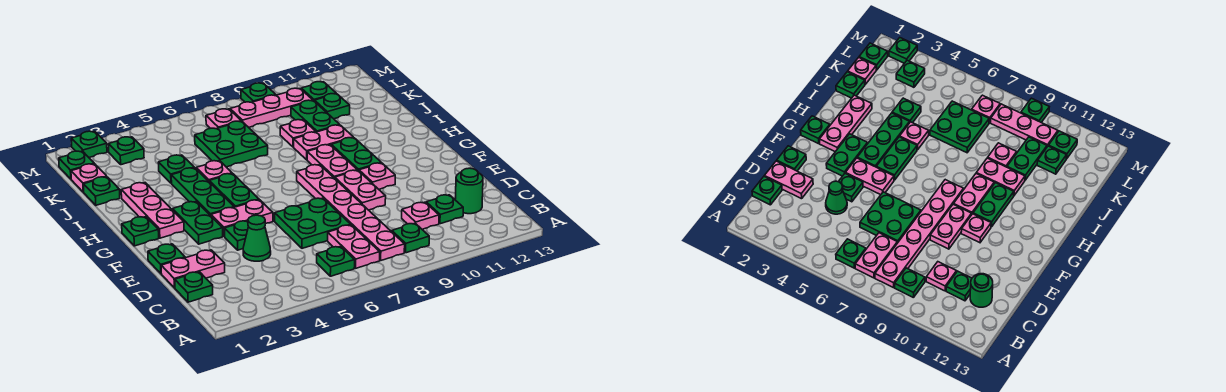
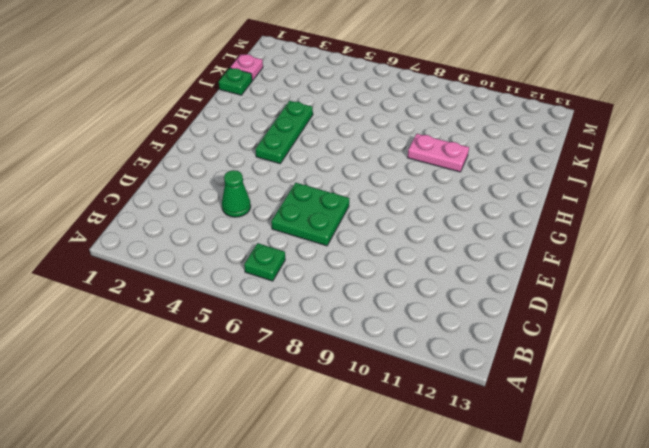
none -> pink 1x2 plate [328,225,380,268]
none -> pink 1x6 plate [297,165,405,260]
none -> green 1x1 plate [392,223,429,253]
none -> green 1x1 plate [175,272,213,302]

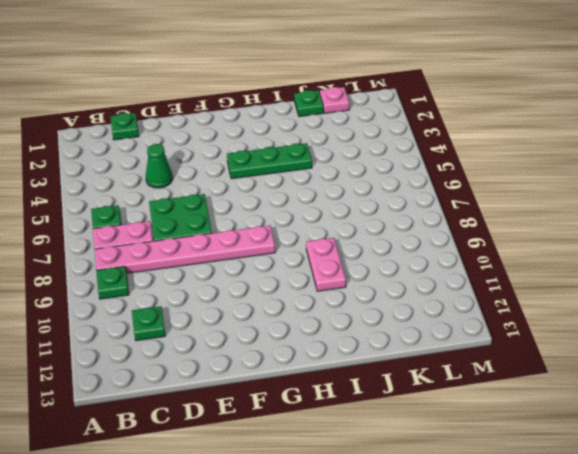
none -> pink 1x1 plate [402,202,439,229]
none -> green 1x1 round brick [455,168,483,214]
none -> pink 1x2 plate [161,250,225,288]
none -> green 1x1 plate [148,244,185,273]

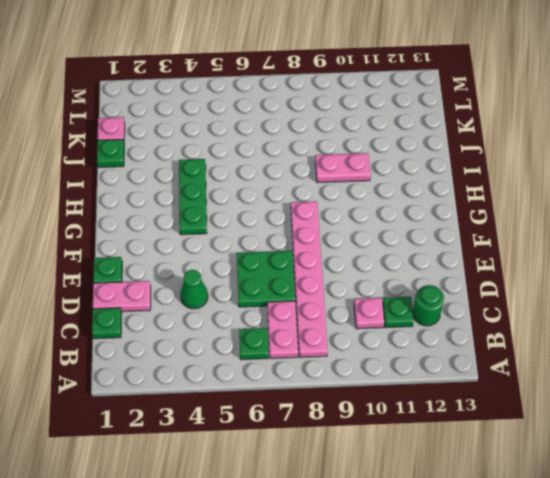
none -> green 1x1 plate [392,223,429,253]
none -> green 1x1 plate [224,221,248,250]
none -> pink 1x2 plate [335,170,386,210]
none -> green 1x2 plate [172,202,223,244]

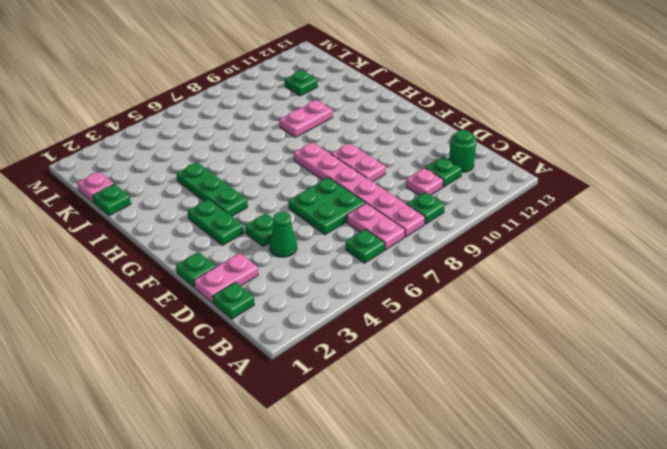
none -> pink 1x2 plate [211,200,273,236]
none -> pink 1x1 plate [359,163,395,189]
none -> green 1x1 plate [122,217,159,246]
none -> pink 1x3 plate [121,183,184,238]

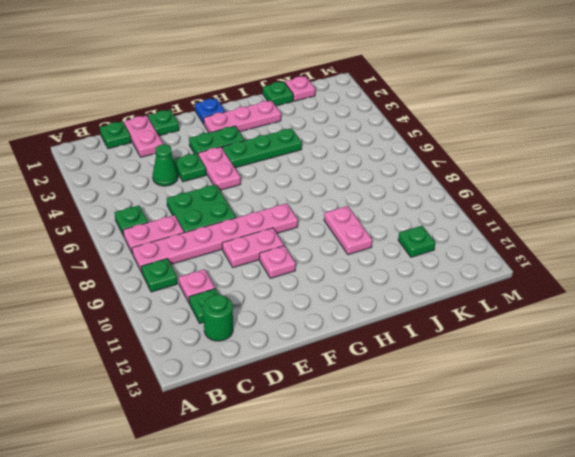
blue 1x1 plate [195,98,225,124] -> green 1x1 plate [122,217,159,246]
none -> green 1x2 plate [209,174,259,207]
none -> pink 1x2 plate [307,145,357,178]
none -> green 1x2 plate [331,138,381,171]
none -> pink 1x1 plate [196,161,232,181]

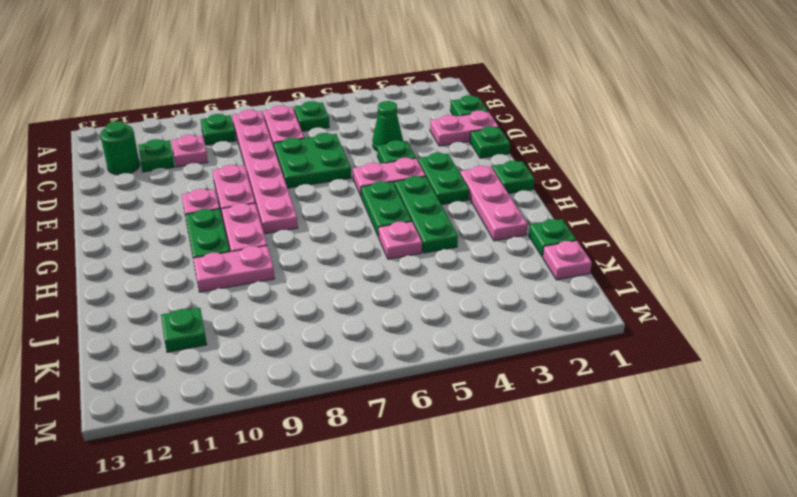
none -> green 1x1 plate [158,155,194,183]
none -> green 2x2 plate [195,121,268,167]
none -> pink 1x1 plate [280,120,316,147]
none -> green 1x2 plate [291,100,339,132]

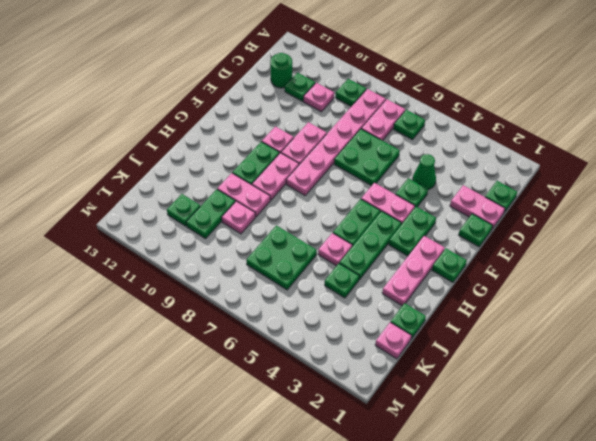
none -> green 1x1 plate [59,151,94,179]
none -> green 1x1 plate [108,137,144,165]
none -> pink 1x1 plate [206,109,241,129]
none -> pink 1x3 plate [230,88,313,127]

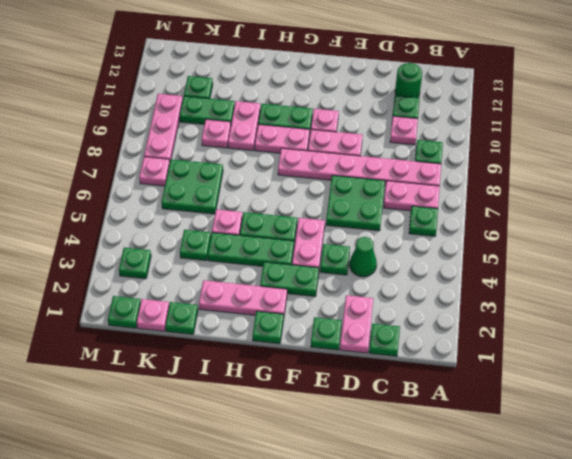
none -> green 1x1 plate [301,82,336,101]
none -> green 1x1 plate [71,131,107,157]
none -> green 1x1 plate [241,83,276,102]

